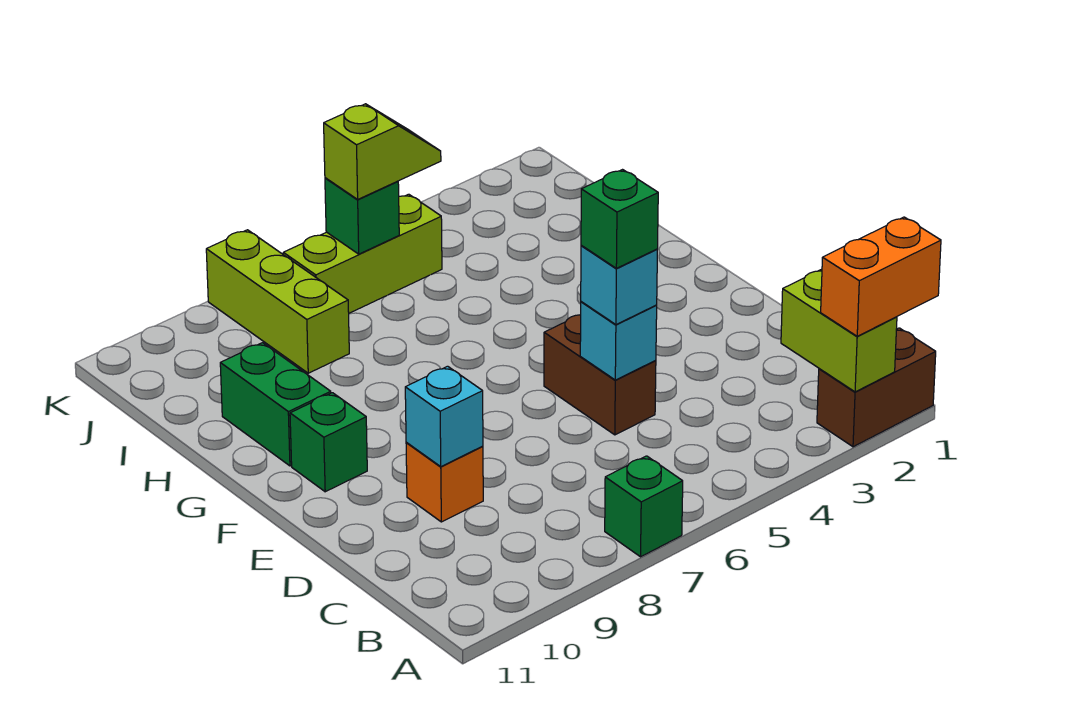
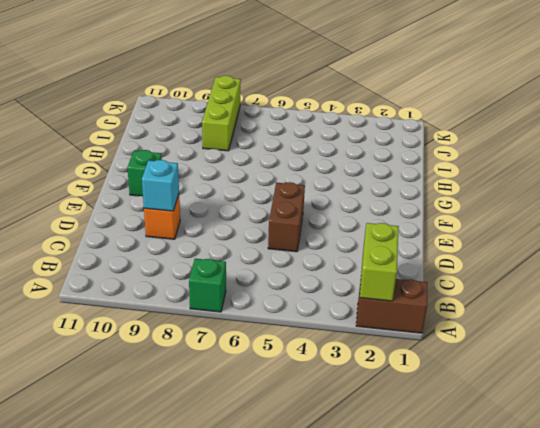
none -> green 1x2 brick [220,343,331,466]
none -> lime 1x3 brick [283,194,442,313]
none -> cyan 1x1 brick [580,302,657,380]

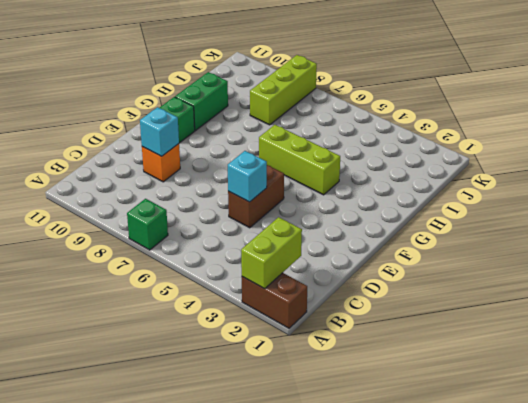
lime 1x3 brick [259,125,340,195] -> lime 1x3 brick moved to [283,194,442,313]
none -> green 1x1 brick [325,178,399,254]
none -> orange 1x2 brick [821,217,941,336]
none -> cyan 1x1 brick [581,246,658,325]

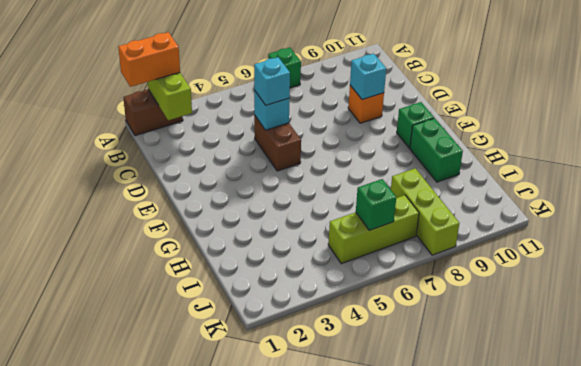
none -> lime 1x2 slope [324,104,441,199]
none -> green 1x1 brick [581,170,658,268]

